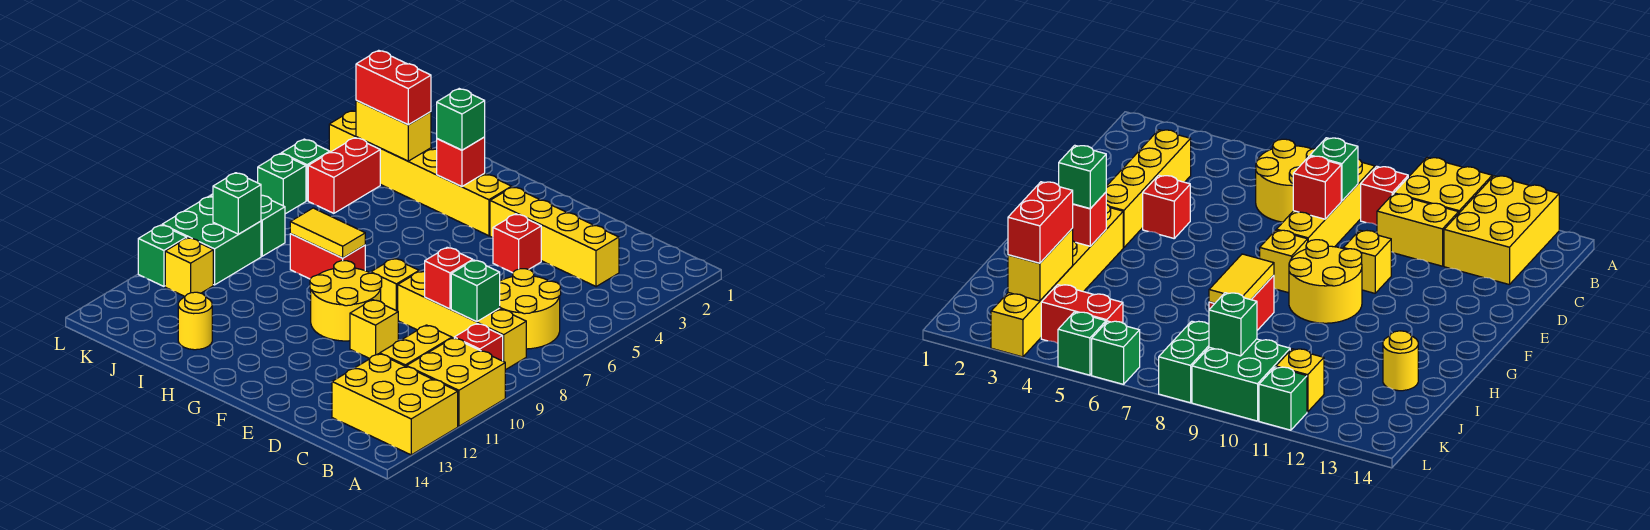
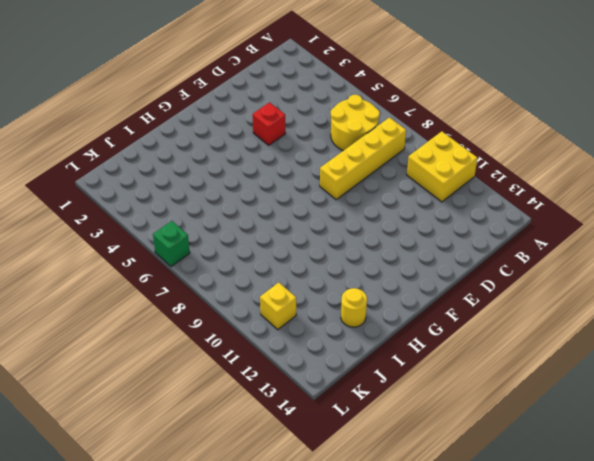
none -> yellow 2x3 brick [332,354,458,455]
none -> red 1x1 brick [454,324,503,361]
none -> yellow 1x4 brick [490,187,619,287]

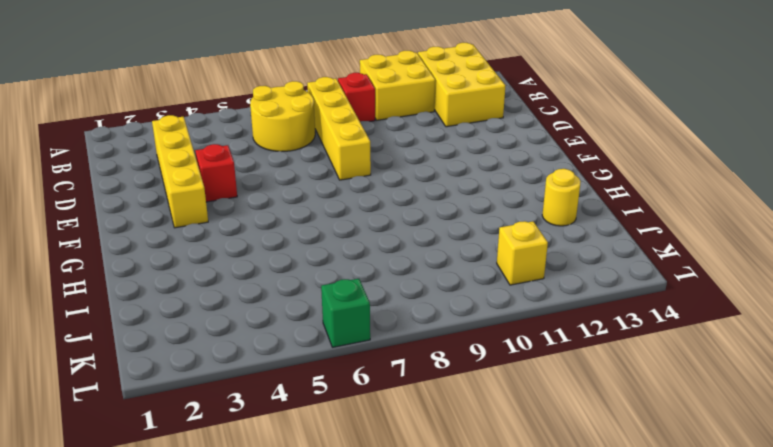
none -> yellow 1x2 brick [380,325,452,367]
none -> yellow 1x1 brick [350,300,398,359]
none -> yellow 1x1 brick [371,258,419,311]

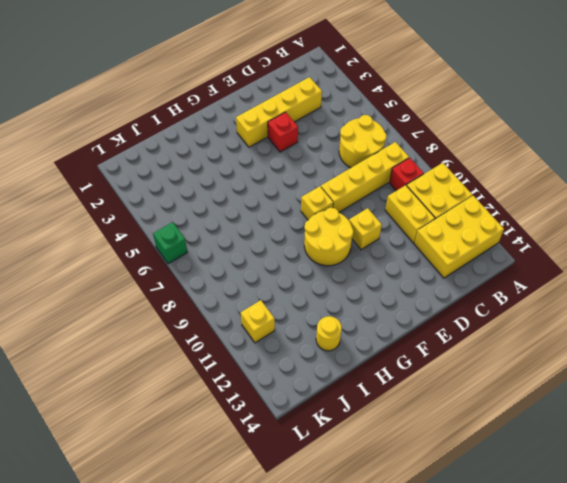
none -> yellow 1x6 brick [329,111,512,236]
none -> red 1x2 brick [290,234,365,279]
none -> red 1x2 brick [308,138,380,213]

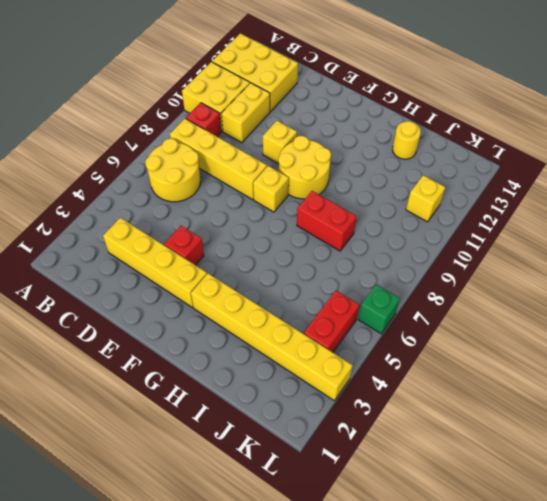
none -> green 1x2 brick [210,194,285,256]
none -> green 2x2 brick [162,196,261,285]
none -> green 1x1 brick [282,139,330,201]

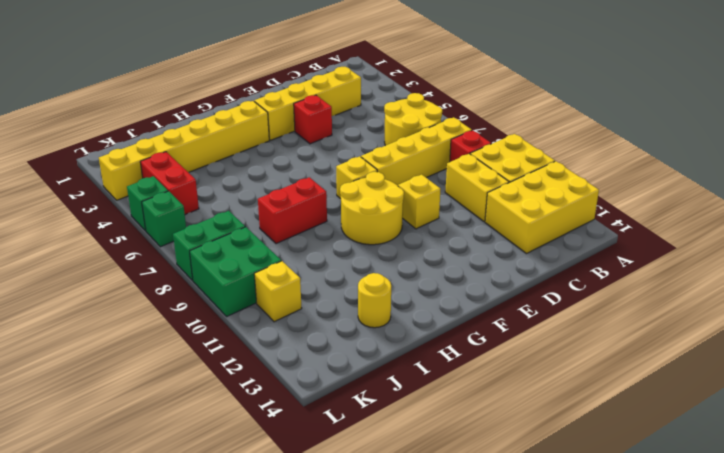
none -> green 1x1 brick [138,225,187,286]
none -> green 1x1 brick [451,260,500,322]
none -> red 1x1 brick [425,247,473,309]

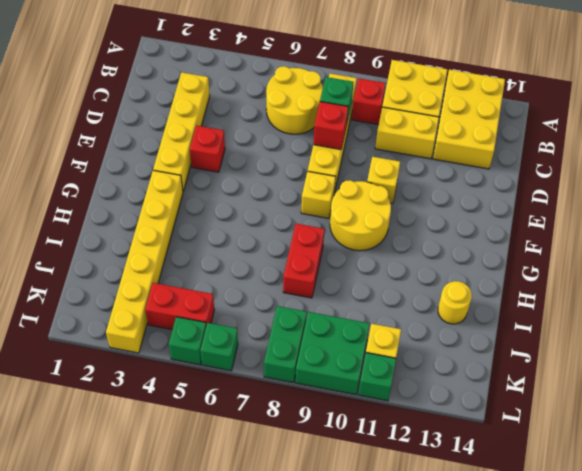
none -> red 1x1 brick [437,137,485,187]
none -> yellow 1x2 tile [290,208,365,258]
none -> yellow 1x2 brick [356,100,431,161]

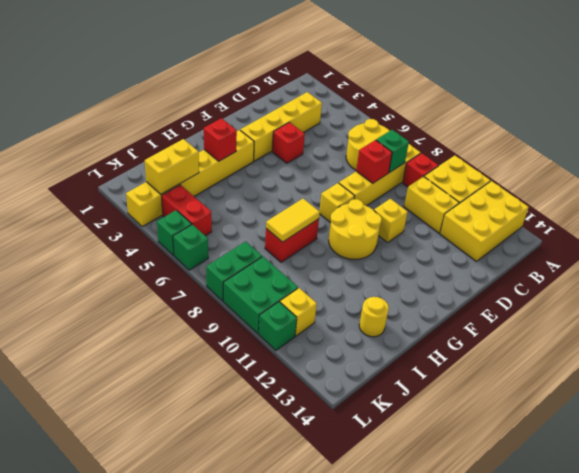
none -> green 1x1 brick [213,173,261,234]
none -> green 1x1 brick [437,89,485,150]
none -> red 1x2 brick [356,50,431,125]

